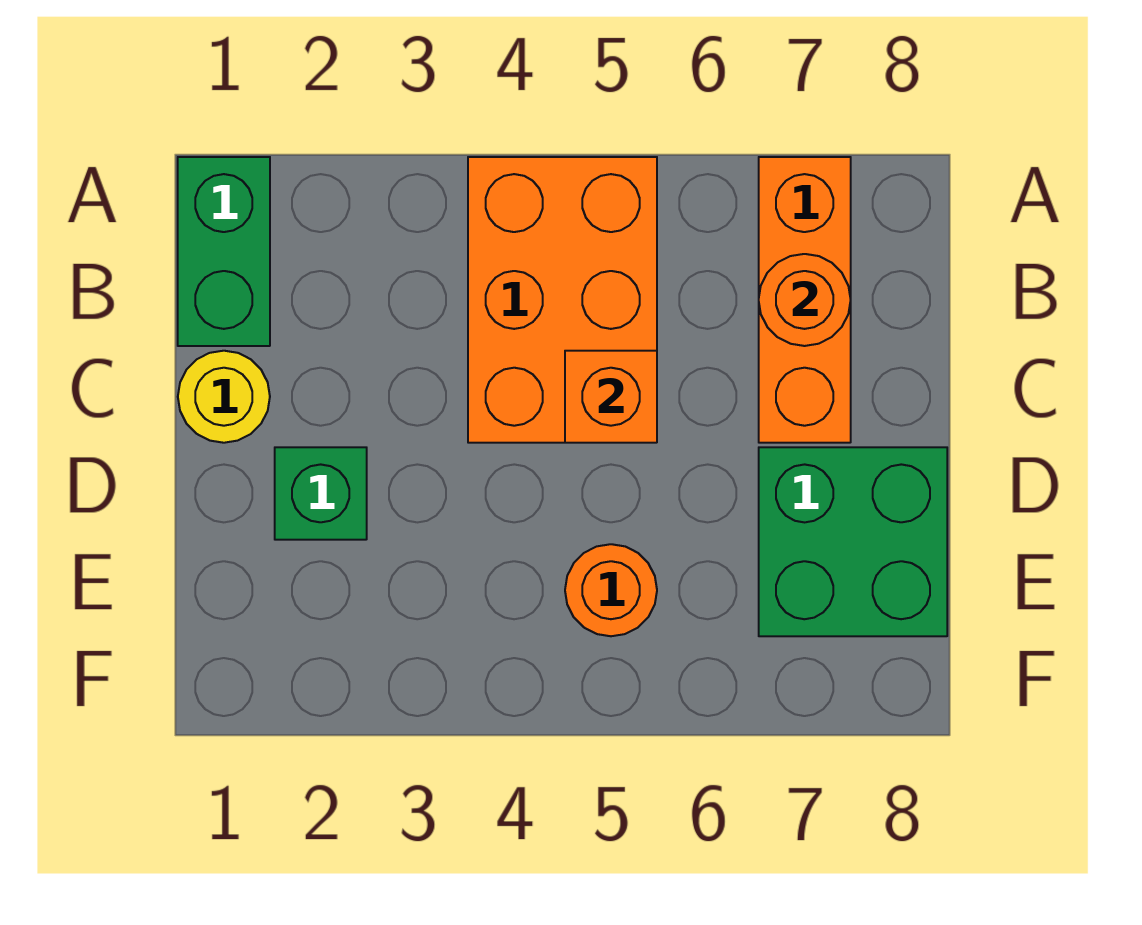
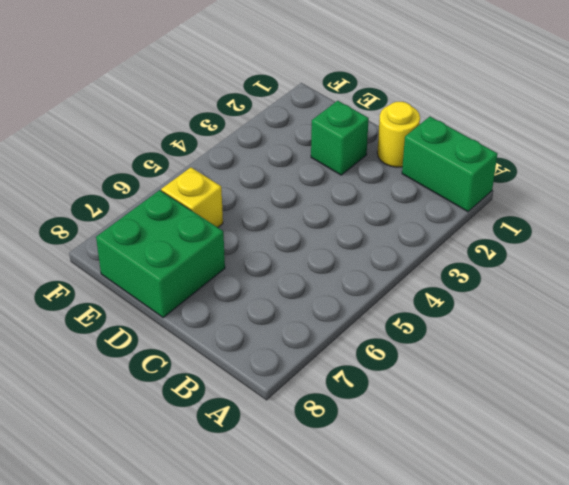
yellow 1x1 brick [161,167,223,227] -> none
none -> orange 2x3 brick [468,157,657,443]
none -> orange 1x3 brick [759,157,851,443]

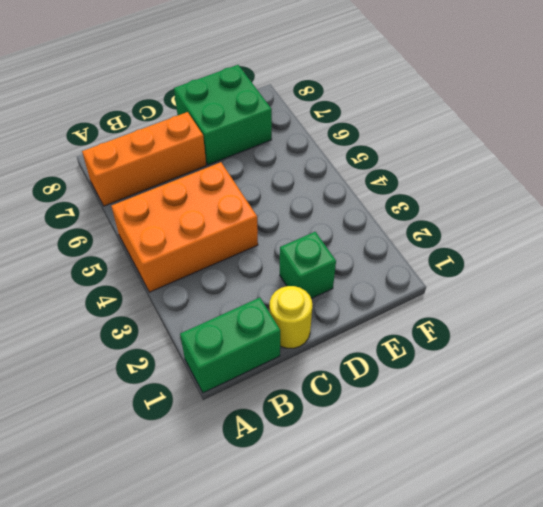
none -> orange 1x1 round brick [565,544,657,636]
none -> orange 1x1 round brick [759,254,851,346]

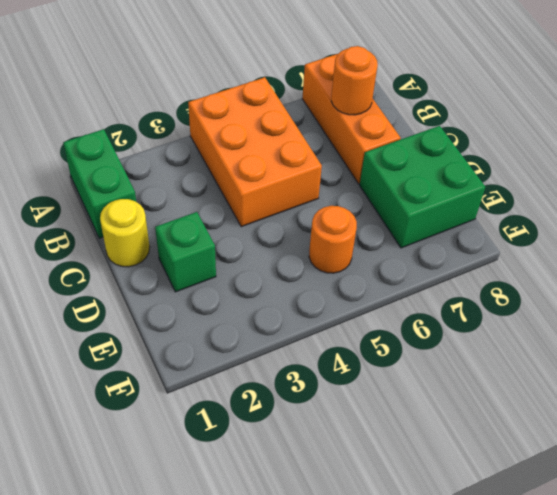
none -> orange 1x1 brick [565,351,657,443]

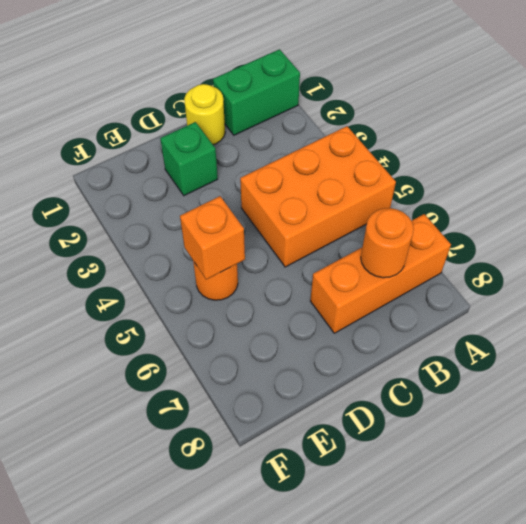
orange 1x1 brick [180,196,245,279] -> orange 1x1 brick moved to [565,351,657,443]
none -> green 2x2 brick [759,447,947,636]

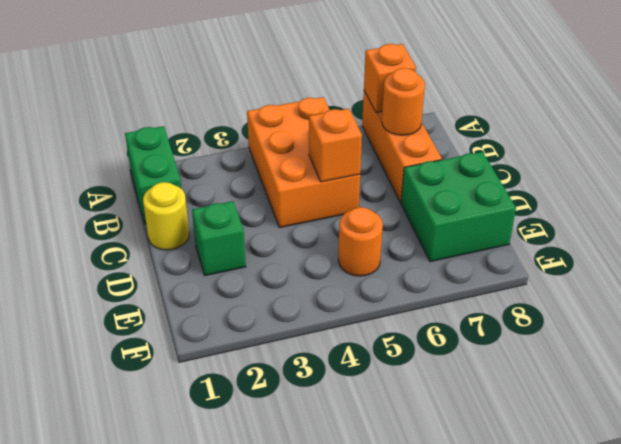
orange 1x1 brick [364,44,416,113] -> none

